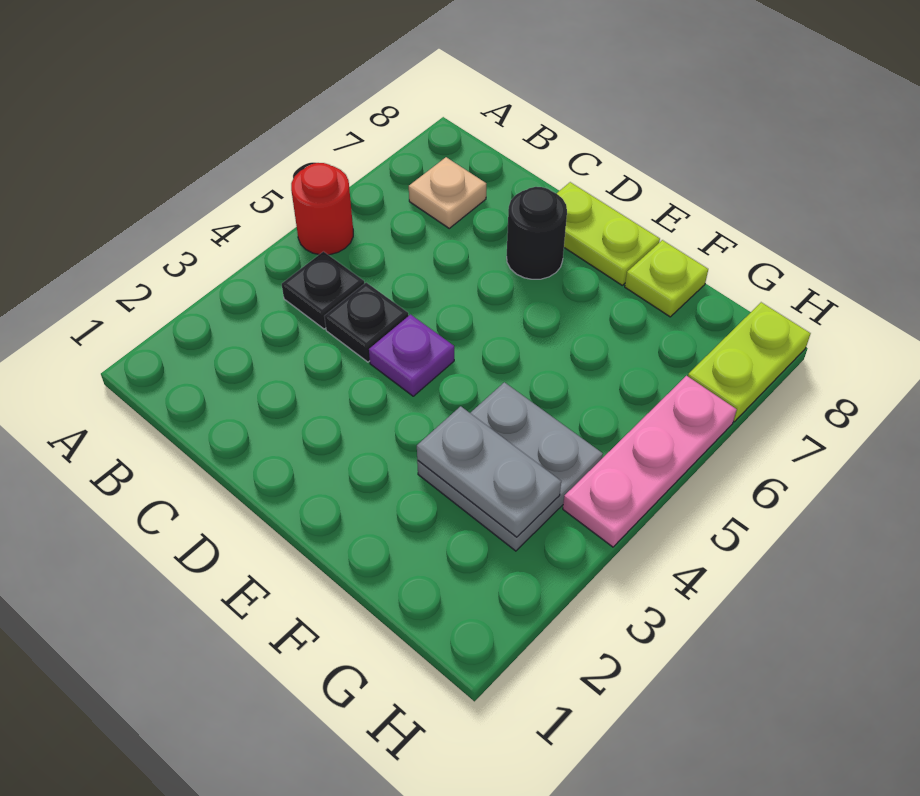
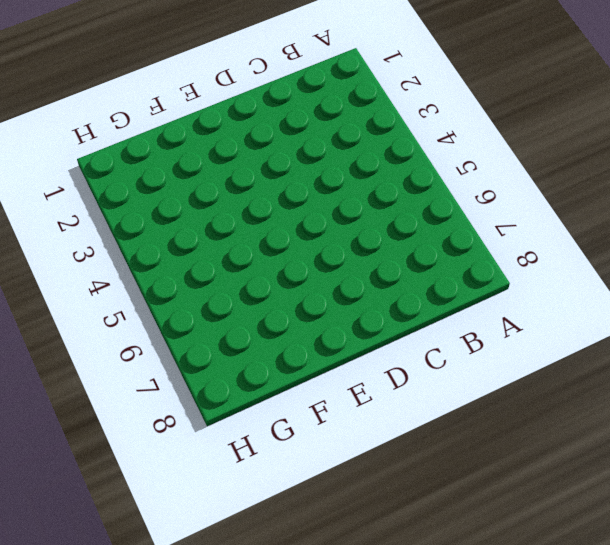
none -> red 1x1 round brick [291,163,353,255]
none -> black 1x1 plate [282,252,364,329]
none -> tan 1x1 plate [409,157,486,228]

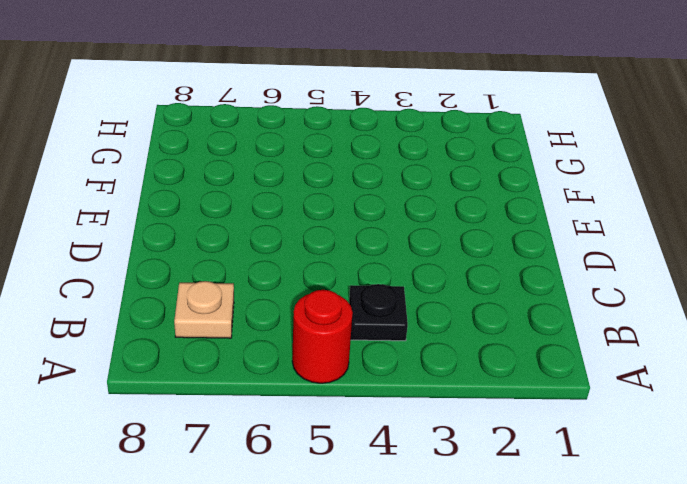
none -> black 1x1 plate [324,283,409,362]
none -> purple 1x1 plate [369,315,454,396]
none -> black 1x1 round brick [507,187,567,279]

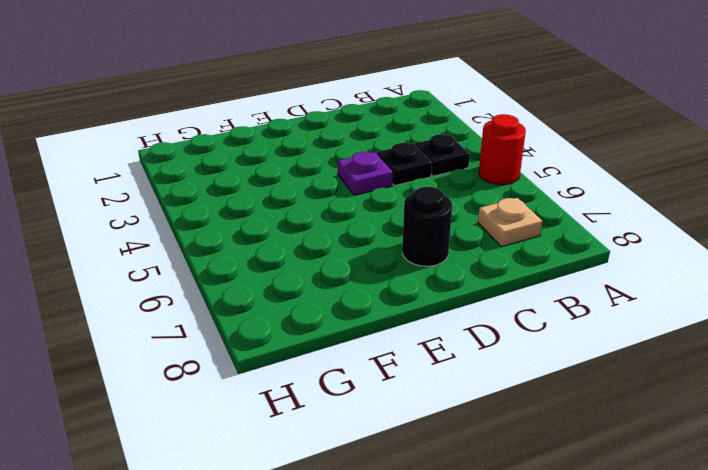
none -> lime 1x2 plate [557,182,660,285]
none -> grey 2x2 plate [417,382,603,551]
none -> lime 1x1 plate [625,240,708,317]

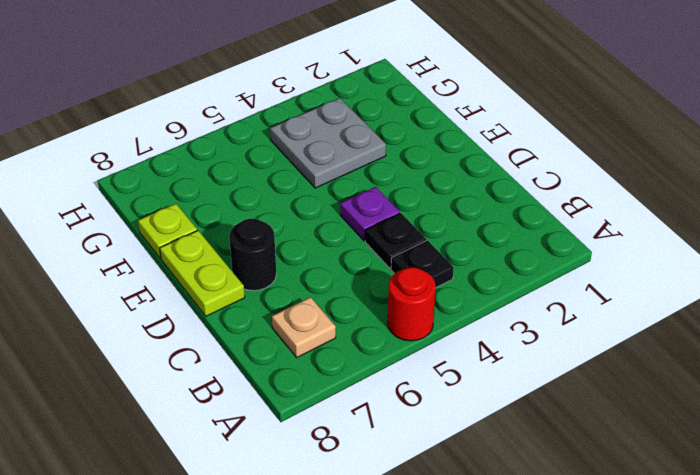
none -> pink 1x3 plate [563,376,737,547]
none -> lime 1x2 plate [688,302,811,422]
none -> grey 1x2 plate [417,406,561,537]

